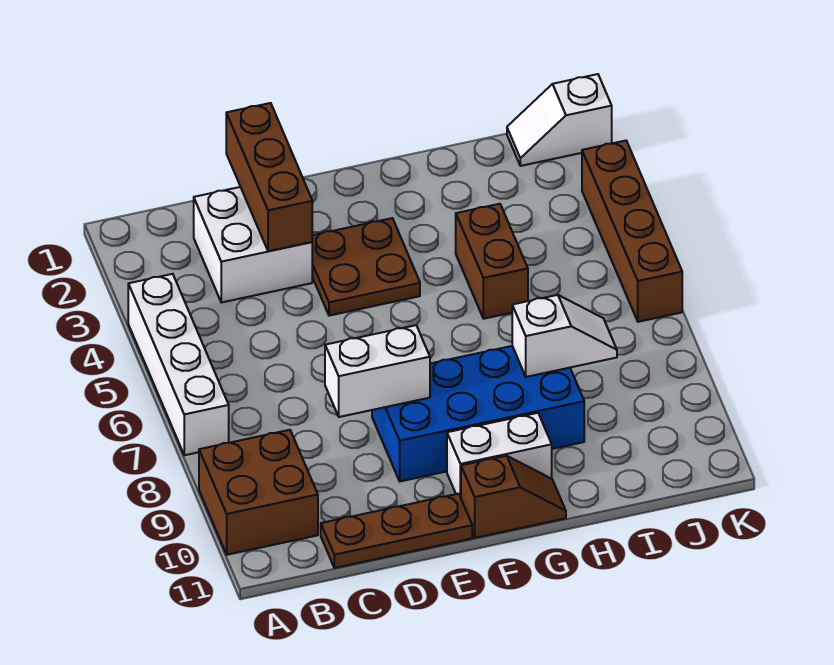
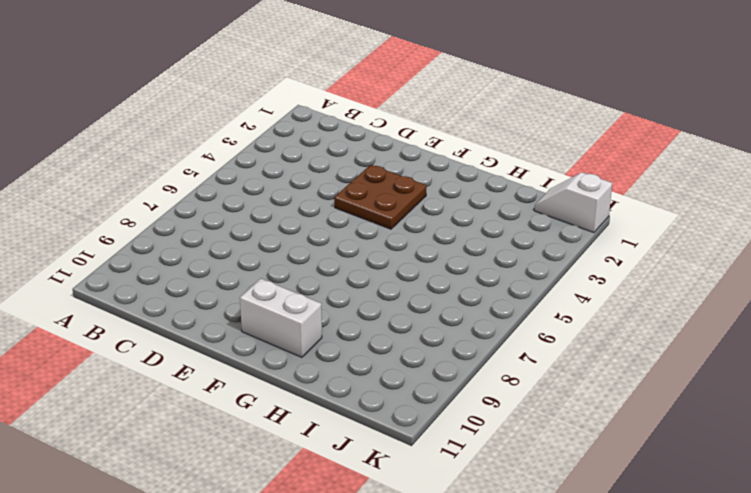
none -> white 1x4 brick [128,274,229,455]
none -> brown 2x2 brick [199,430,318,555]
none -> white 2x2 brick [194,187,312,302]

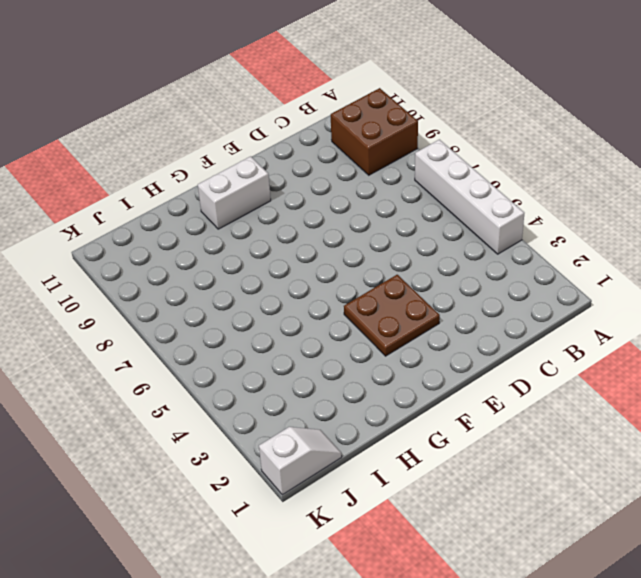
none -> white 2x2 brick [194,187,312,302]
none -> brown 1x3 plate [321,494,472,568]
none -> blue 2x4 brick [372,346,584,481]

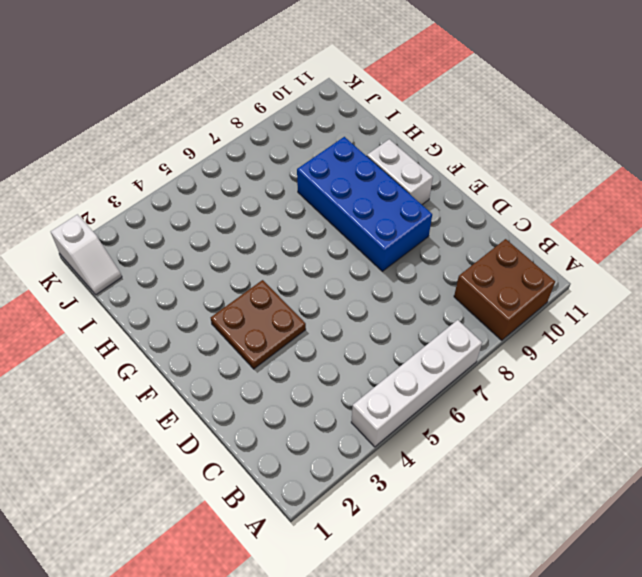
none -> white 2x2 brick [194,187,312,302]
none -> brown 1x3 plate [321,494,472,568]
none -> brown 1x2 slope [461,456,566,538]

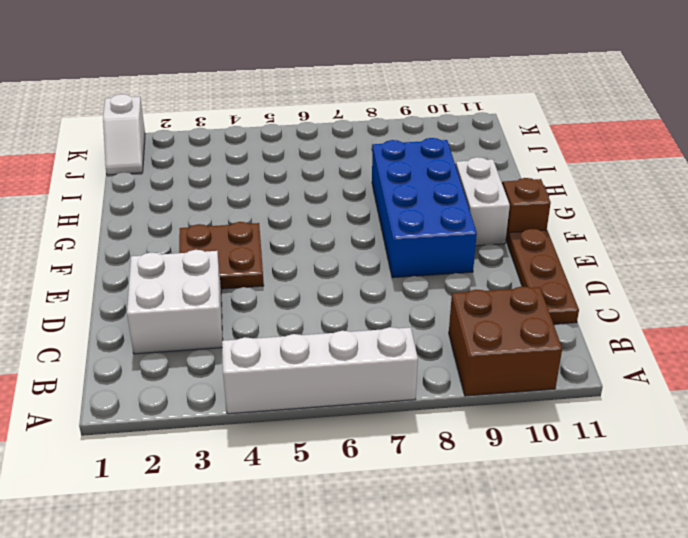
none -> brown 1x2 brick [456,204,528,319]
none -> brown 1x4 brick [582,141,682,322]
none -> brown 1x3 brick [226,103,312,251]

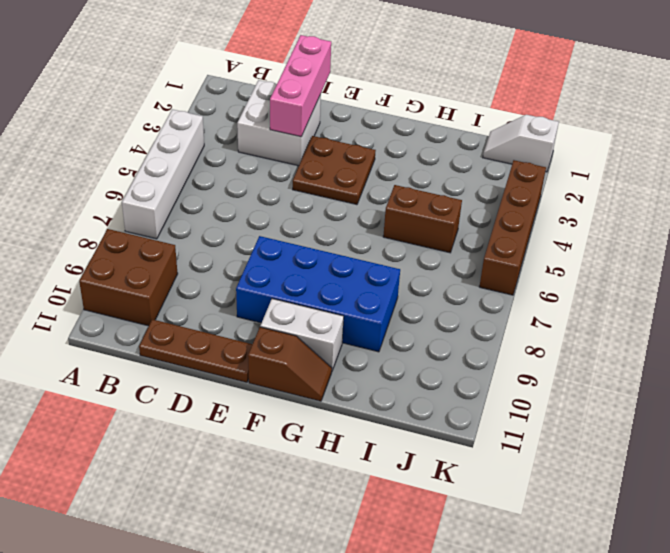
pink 1x3 brick [270,35,331,137] -> brown 1x3 brick [226,103,312,251]
brown 1x2 brick [383,185,462,253] -> brown 1x2 brick turned to [456,204,528,319]
none -> white 1x2 brick [325,325,430,417]
none -> white 1x2 slope [512,295,617,377]

